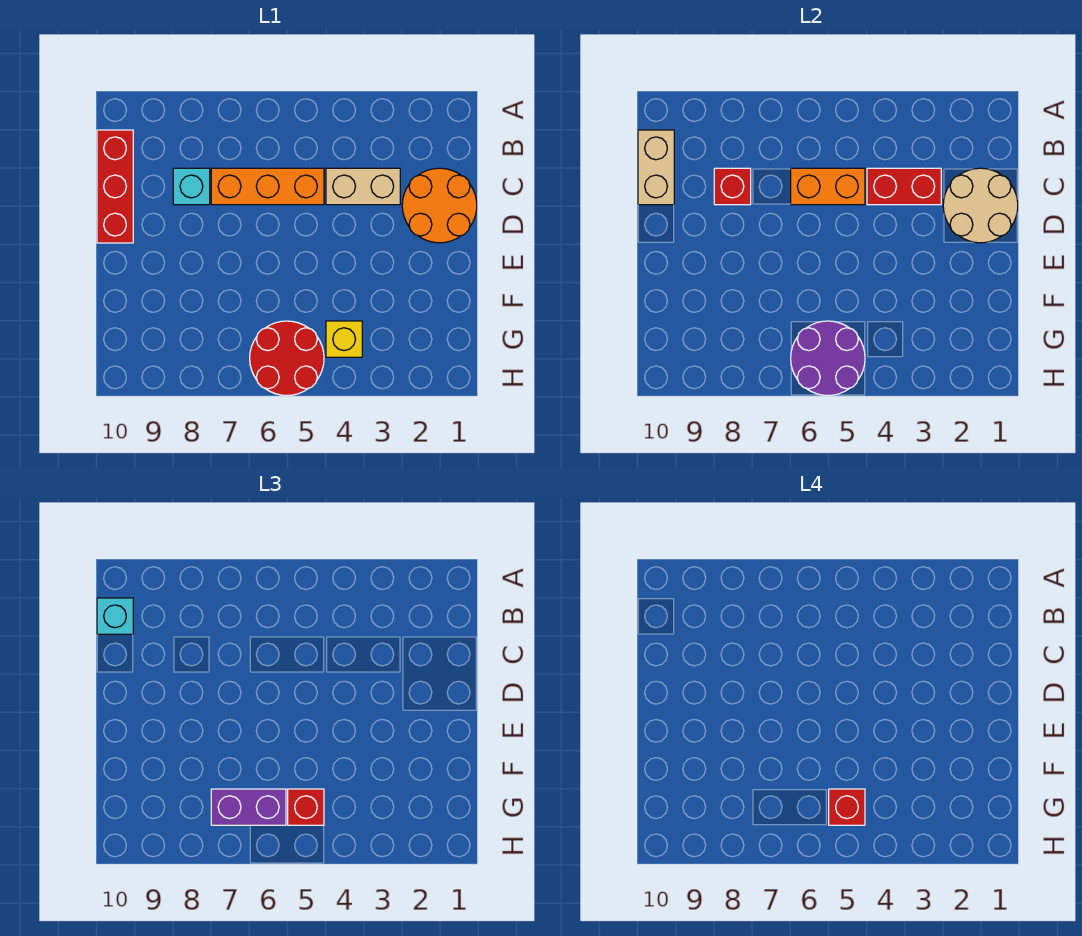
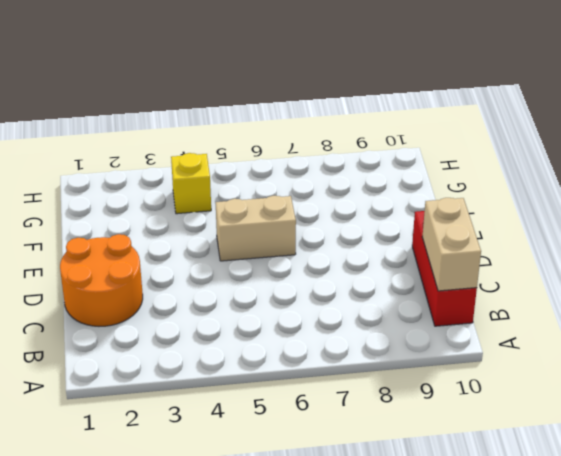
tan 1x2 brick [216,196,296,261] -> tan 1x2 brick moved to [326,168,400,205]
none -> orange 1x3 brick [211,168,324,205]
none -> cyan 1x1 brick [173,168,210,205]
none -> red 2x2 round brick [250,321,324,396]

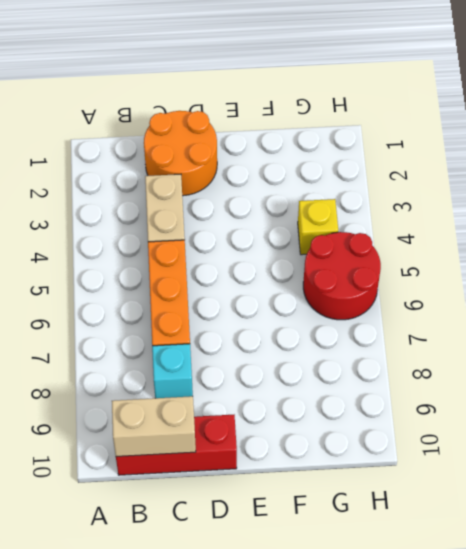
none -> tan 2x2 round brick [943,168,1018,243]
none -> red 1x2 brick [867,168,941,205]
none -> orange 1x2 brick [791,168,865,205]

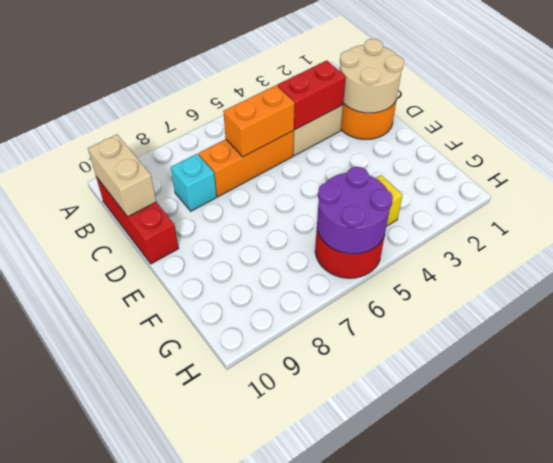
none -> red 1x1 brick [714,168,751,205]
none -> cyan 1x1 brick [97,598,133,634]
none -> red 1x1 brick [288,789,324,825]

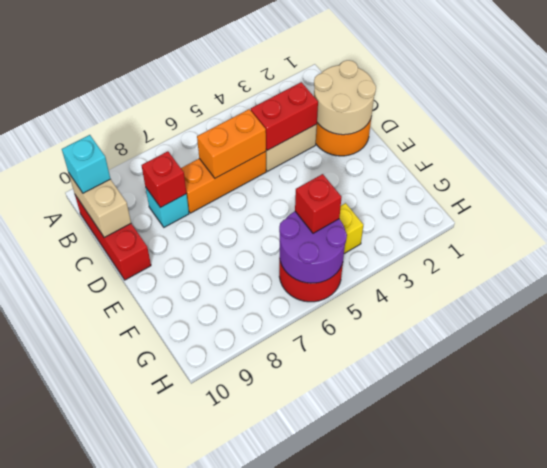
none -> purple 1x2 brick [211,789,286,825]
none -> red 1x1 brick [829,789,865,825]

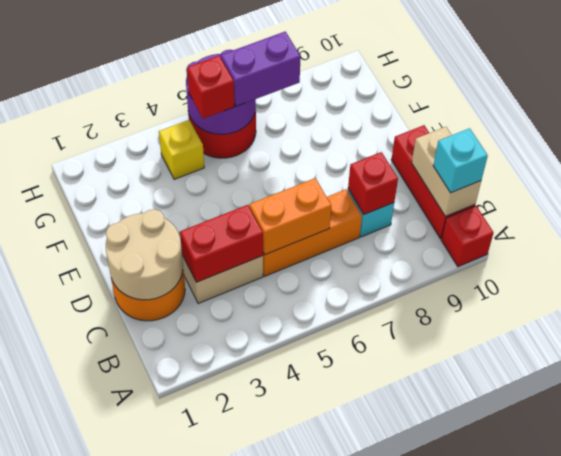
red 1x1 brick [441,206,493,267] -> red 1x1 brick moved to [829,789,865,825]

